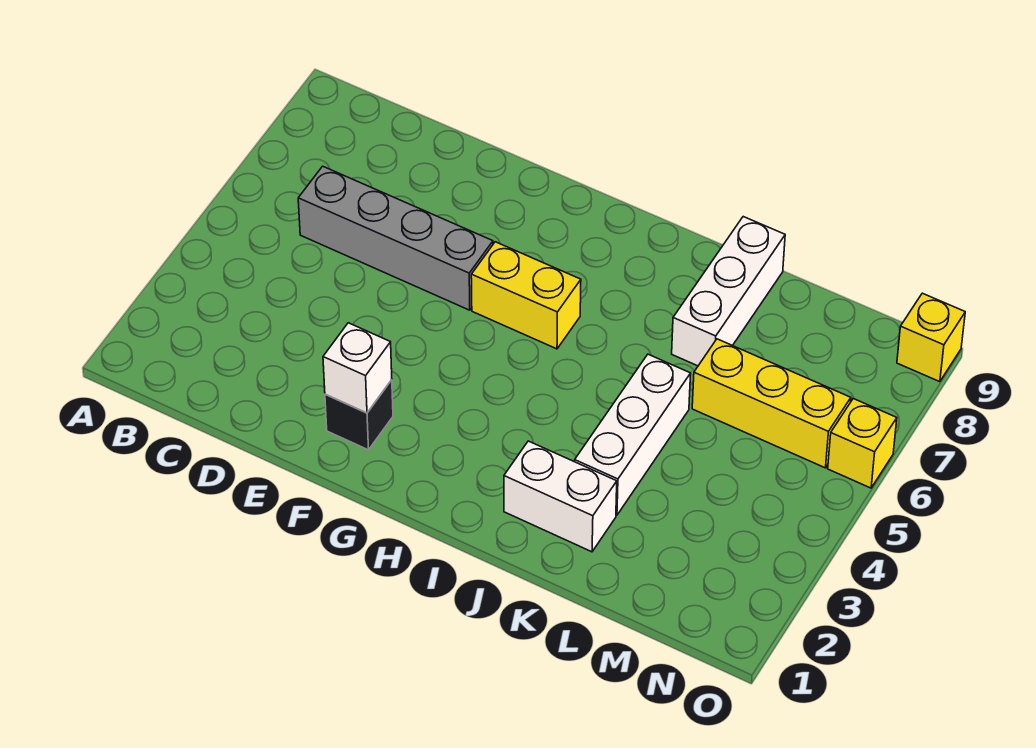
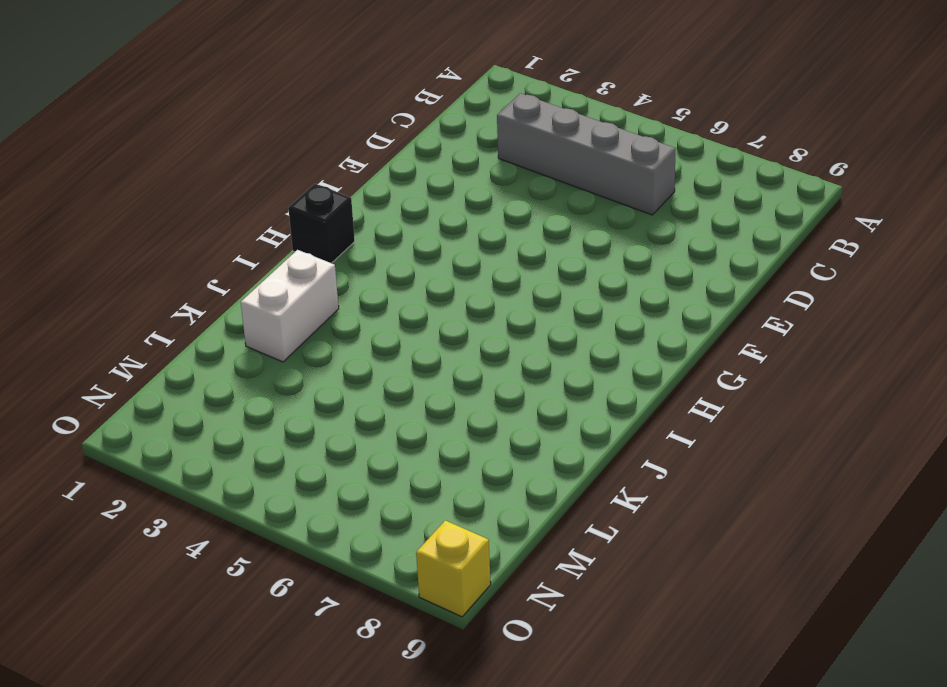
grey 1x4 brick [497,93,676,215] -> grey 1x4 brick turned to [298,166,493,310]
black 1x1 brick [288,184,355,263] -> black 1x1 brick moved to [325,380,393,450]
none -> yellow 1x2 brick [471,242,581,349]
none -> white 1x3 brick [575,354,691,515]

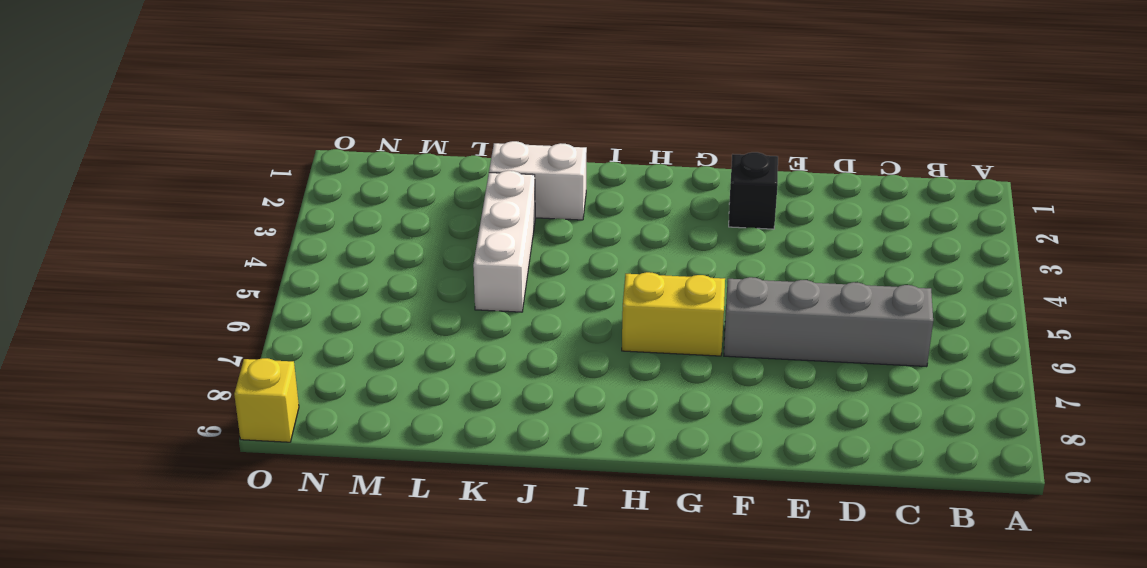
none -> white 1x3 brick [672,217,785,366]
none -> yellow 1x3 brick [692,339,851,468]

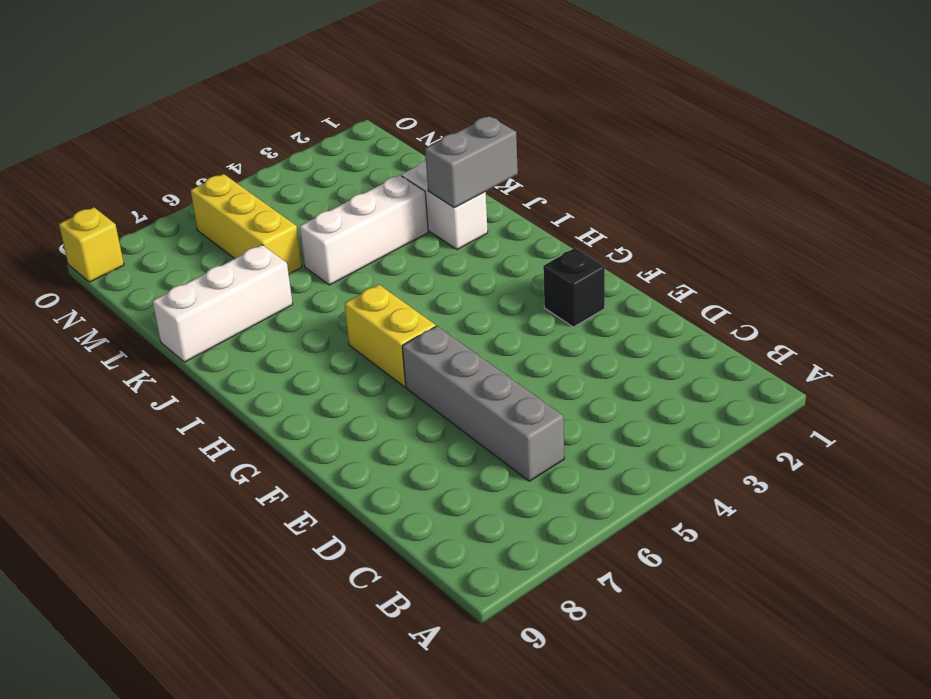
grey 1x2 brick [425,116,518,208] -> none
none -> yellow 1x1 brick [828,398,897,488]
none -> white 1x1 brick [323,323,392,413]

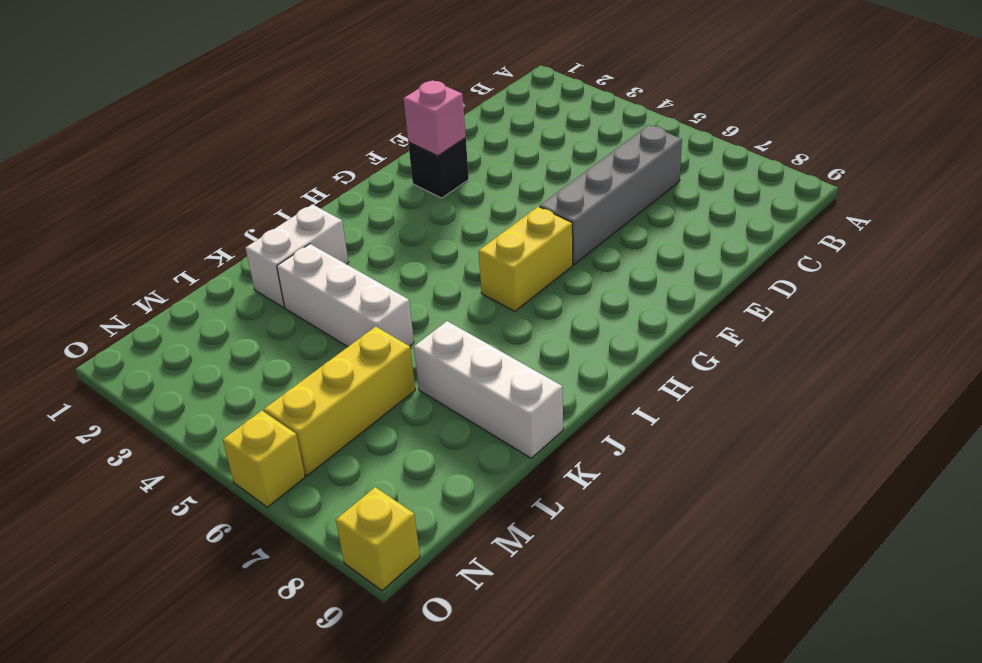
pink 1x1 brick [404,80,466,156] -> white 1x1 brick [323,323,392,413]

